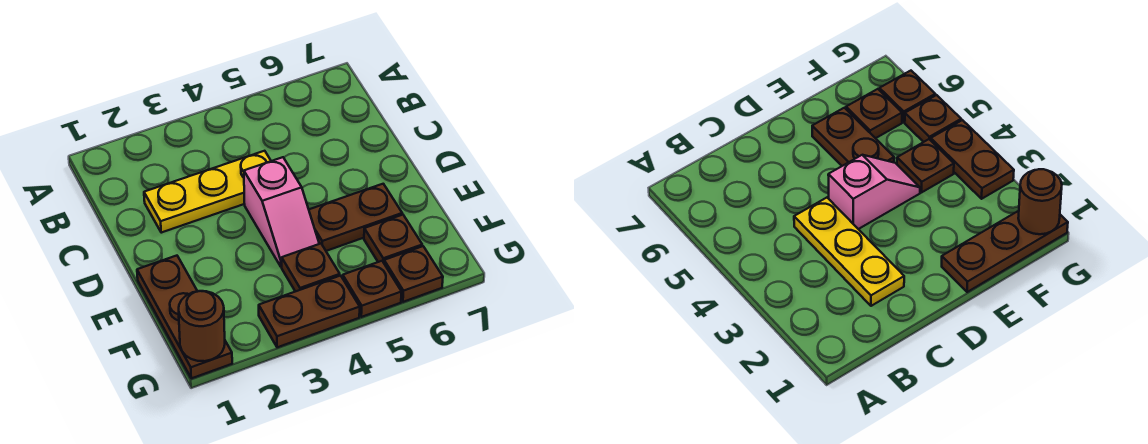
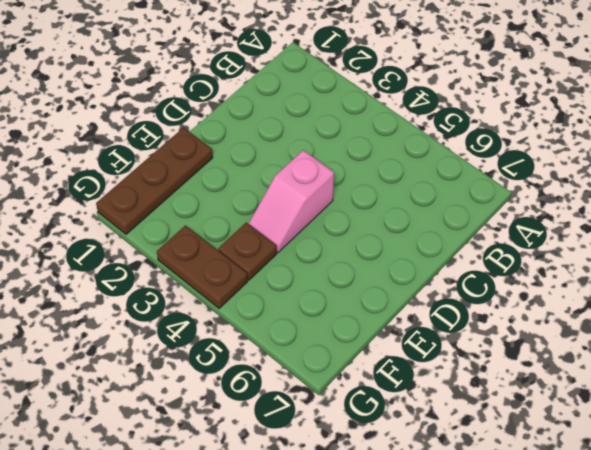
none -> yellow 1x3 plate [144,151,271,233]
none -> brown 1x2 plate [309,184,402,251]

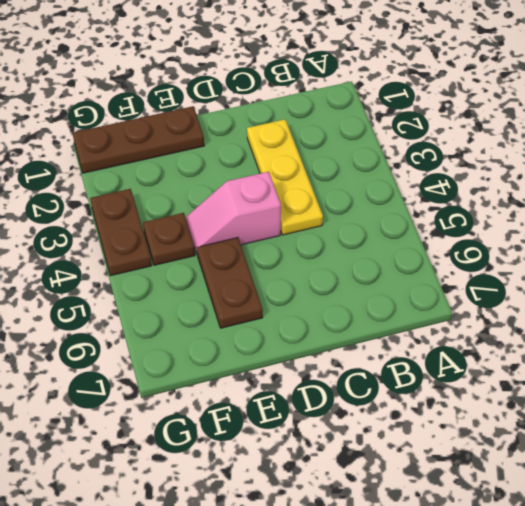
none -> brown 1x1 plate [364,215,422,263]
none -> brown 1x1 plate [343,261,401,317]

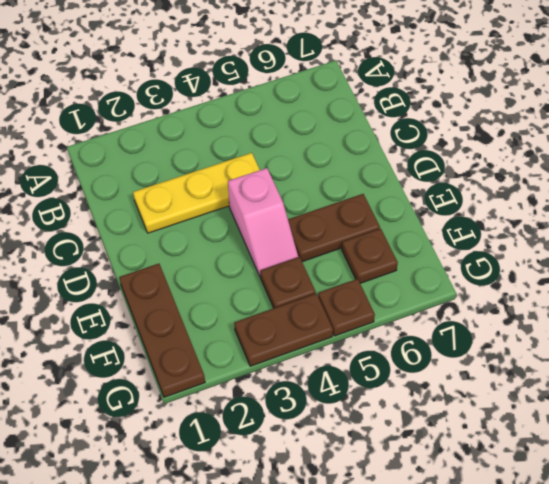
none -> brown 1x1 plate [384,246,443,302]
none -> brown 1x1 round brick [179,291,225,361]

